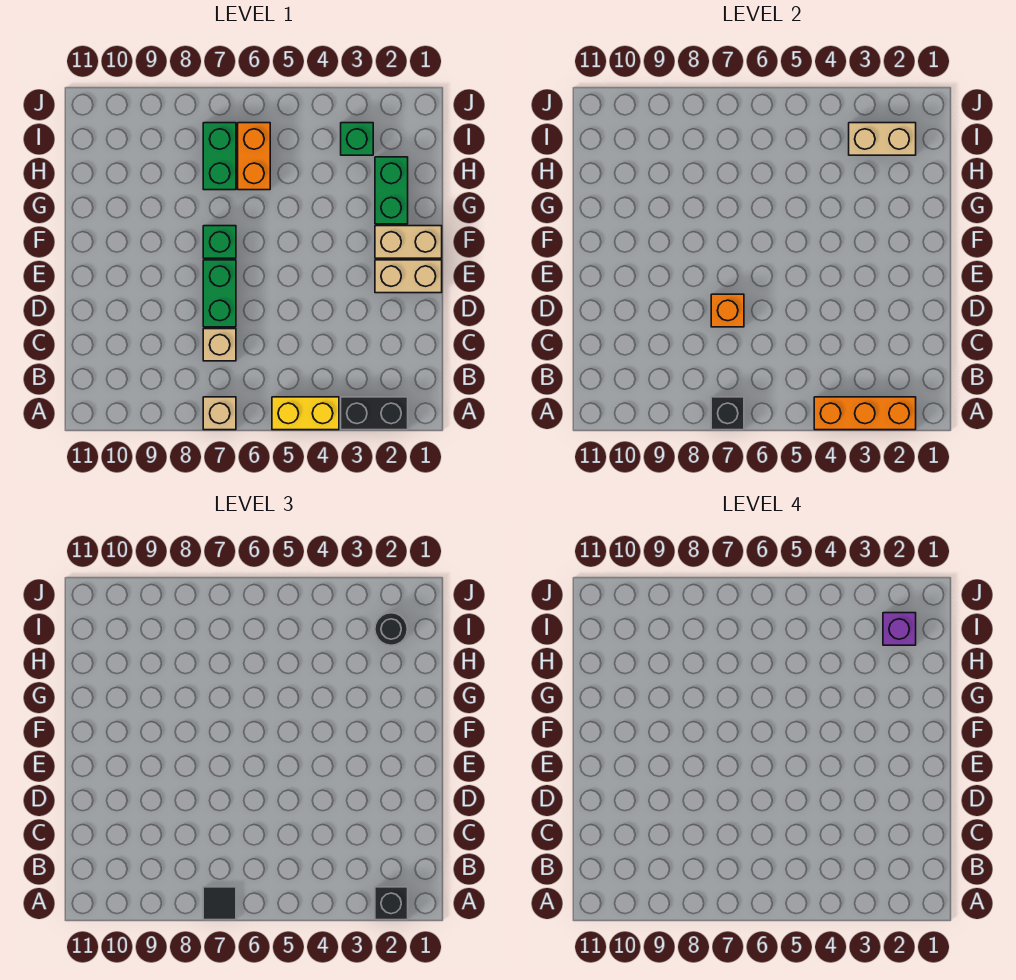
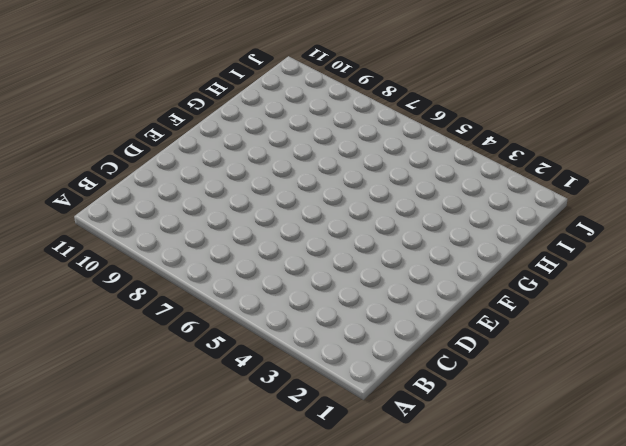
none -> black 1x2 brick [341,397,408,430]
none -> yellow 1x2 brick [272,397,339,430]
none -> tan 1x1 brick [203,397,236,430]

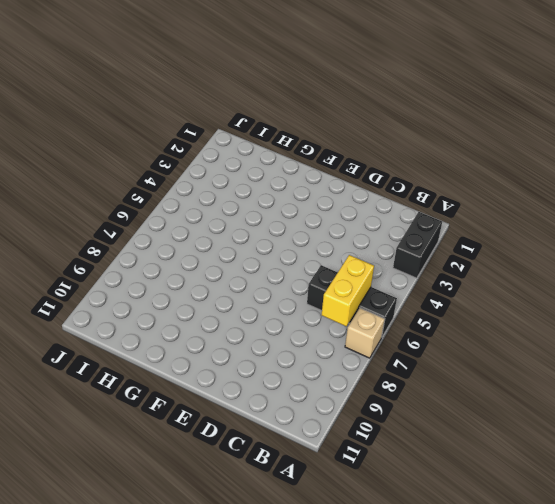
black 1x3 brick [307,265,397,337] -> none
yellow 1x2 brick [322,255,374,326] -> yellow 1x2 brick moved to [272,397,339,430]
none -> tan 1x1 brick [203,329,236,361]
none -> green 1x2 brick [203,260,236,327]
none -> tan 1x2 brick [375,260,442,293]

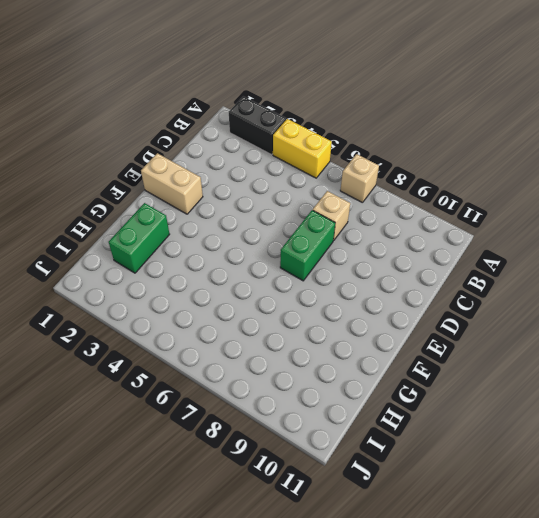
none -> tan 1x2 brick [375,226,442,258]
none -> green 1x1 brick [203,226,236,258]
none -> orange 1x2 brick [238,123,270,190]

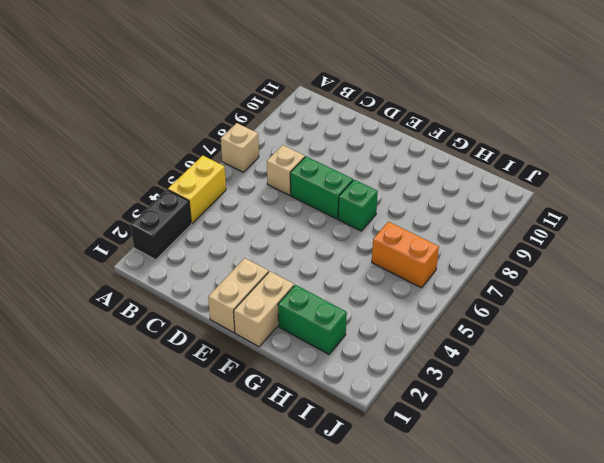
none -> green 1x2 brick [203,123,236,190]
none -> green 1x1 brick [341,123,373,155]
none -> orange 1x3 brick [814,397,916,430]

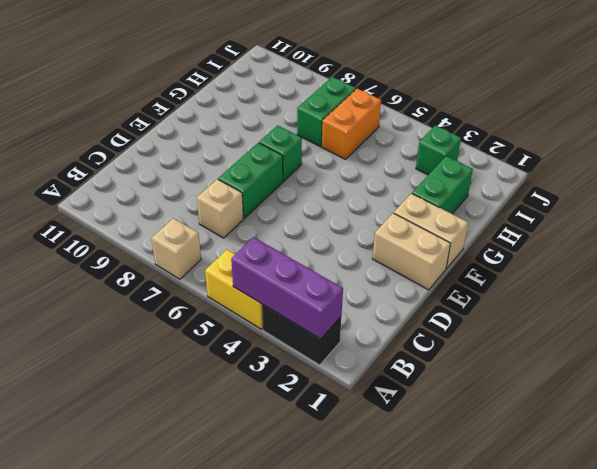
purple 1x3 brick [231,237,343,339] -> orange 1x3 brick [814,397,916,430]
none -> black 1x1 brick [711,397,744,430]
none -> orange 1x1 brick [711,294,744,327]
none -> tan 1x2 brick [849,123,916,155]

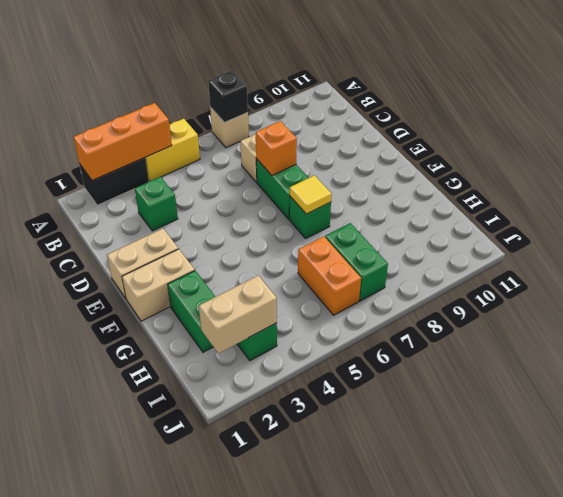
green 1x1 brick [135,177,178,231] -> none
yellow 1x1 tile [290,175,332,214] -> none
none -> black 1x1 brick [375,887,408,920]
none -> black 1x1 tile [203,887,236,920]
none -> black 1x1 round brick [375,613,407,645]

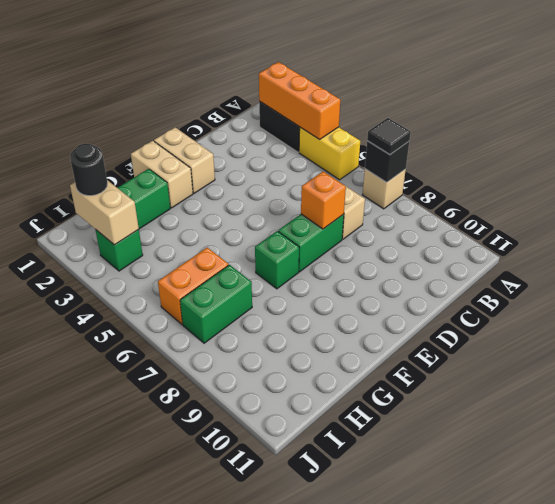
none -> black 1x1 brick [375,887,408,920]
none -> purple 1x1 brick [883,613,916,645]

